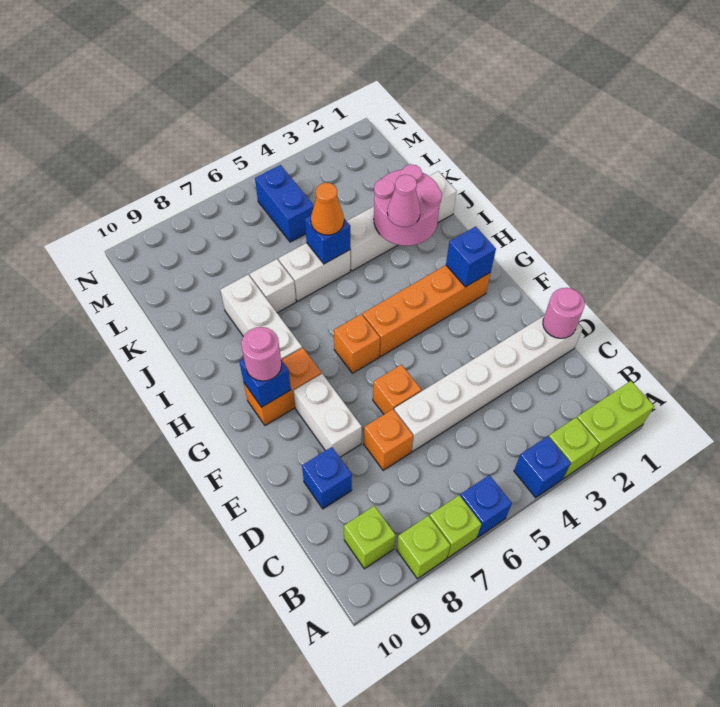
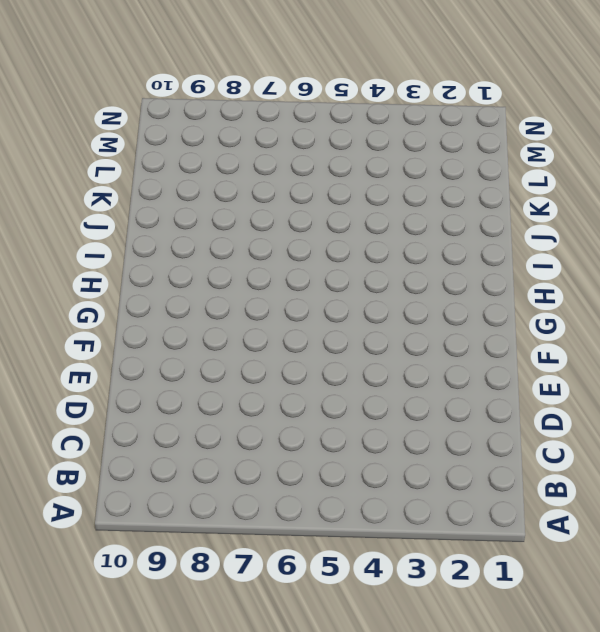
none -> lime 1x2 brick [577,381,654,460]
none -> lime 1x1 brick [549,417,599,479]
none -> blue 1x1 brick [514,436,571,498]

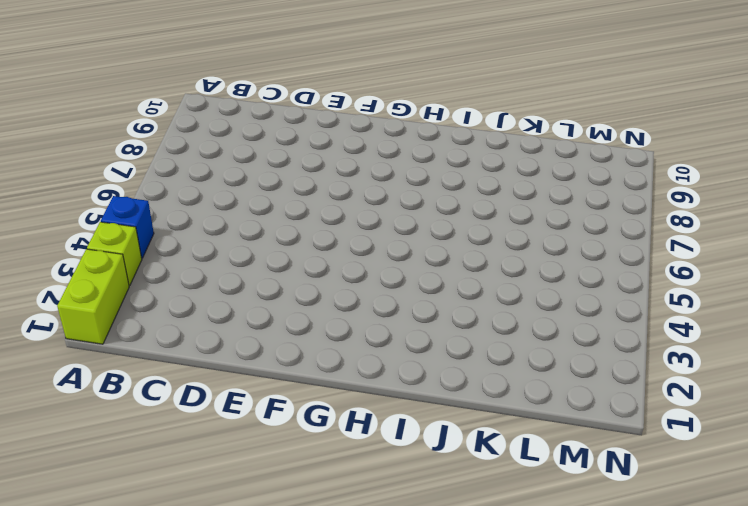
none -> blue 1x1 brick [460,475,512,537]
none -> lime 1x1 brick [429,495,481,558]
none -> lime 1x1 brick [396,516,450,579]

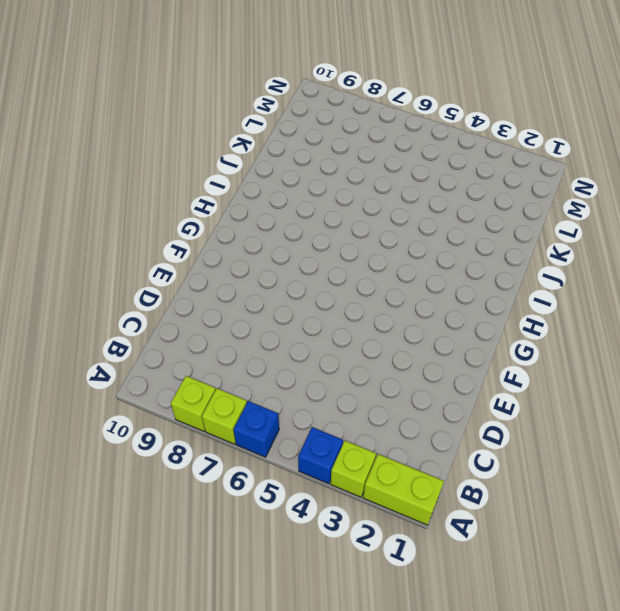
none -> lime 1x1 brick [344,506,396,569]
none -> white 1x6 brick [394,315,583,452]
none -> orange 1x1 brick [364,409,413,470]

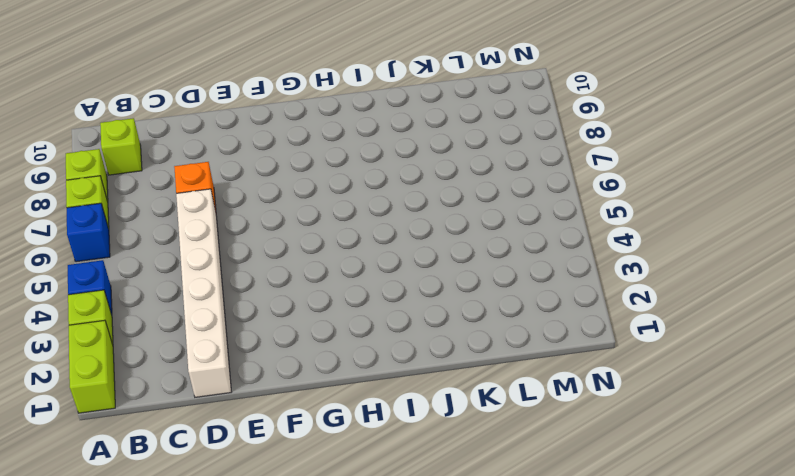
none -> blue 1x1 brick [302,447,352,509]
none -> orange 1x1 brick [373,365,421,414]
none -> white 1x2 brick [294,374,362,457]

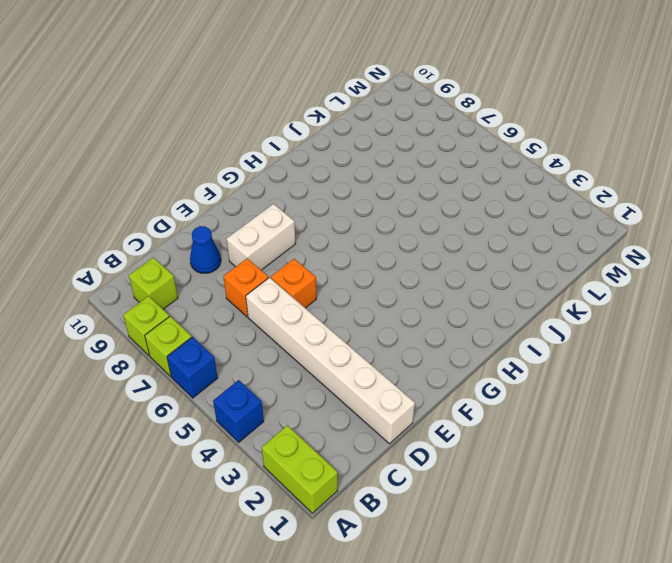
blue 1x1 cone [190,226,221,273] -> blue 1x1 brick [302,447,352,509]
none -> lime 1x1 brick [549,417,599,479]
none -> orange 1x4 brick [363,265,491,357]
none -> orange 1x1 brick [334,314,380,373]

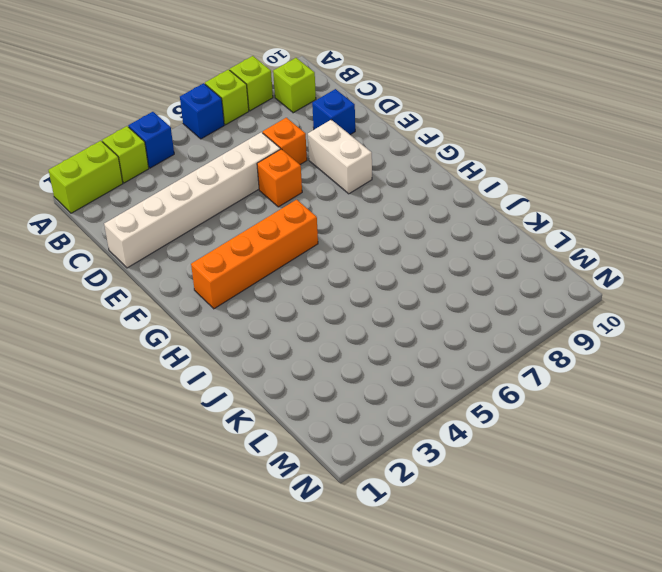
none -> orange 1x1 brick [334,314,380,373]
none -> orange 1x2 brick [244,348,321,426]
none -> white 1x3 brick [220,275,302,360]

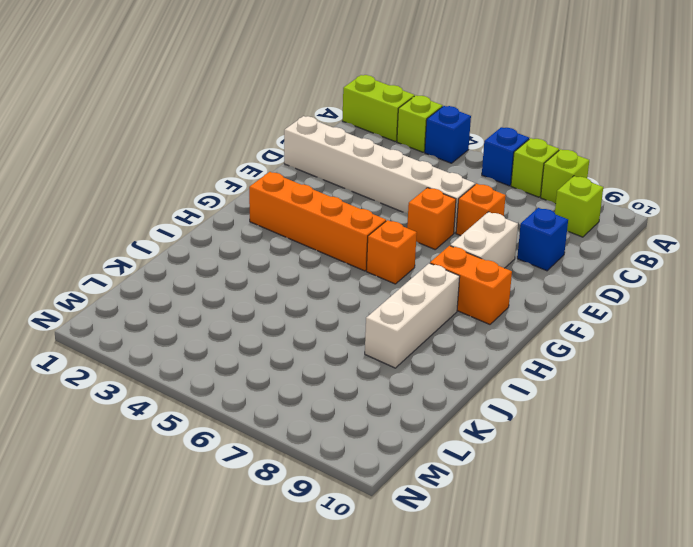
none -> white 1x4 brick [347,171,457,271]
none -> white 1x2 brick [278,243,350,301]
none -> white 1x1 brick [250,259,296,313]

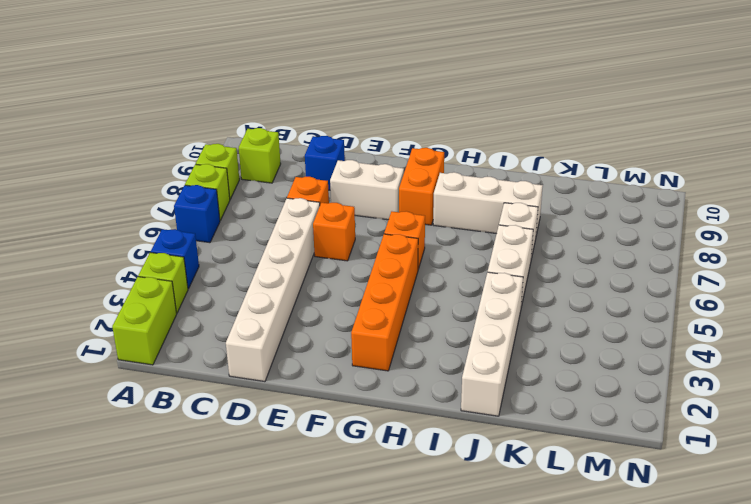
none -> blue 1x2 brick [255,165,314,242]
none -> pink 1x1 round brick [543,288,585,338]
none -> blue 1x1 brick [446,226,496,287]

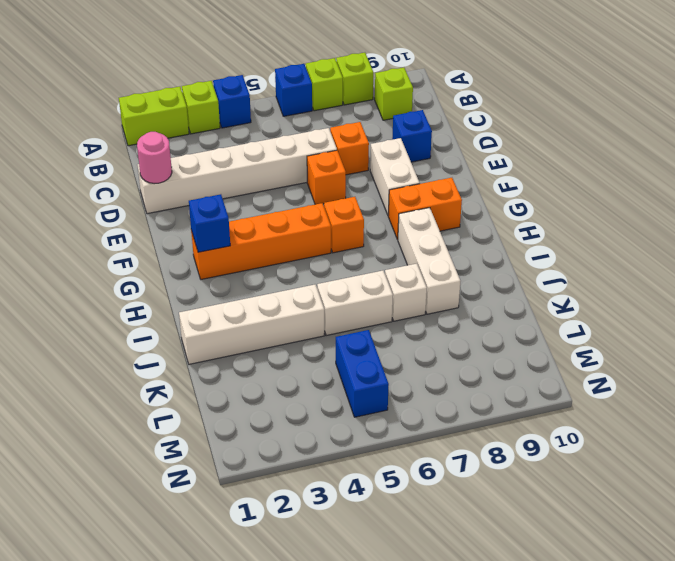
none -> blue 1x1 brick [239,359,291,407]
none -> pink 2x2 round brick [374,164,442,246]
none -> blue 1x1 brick [305,215,350,264]

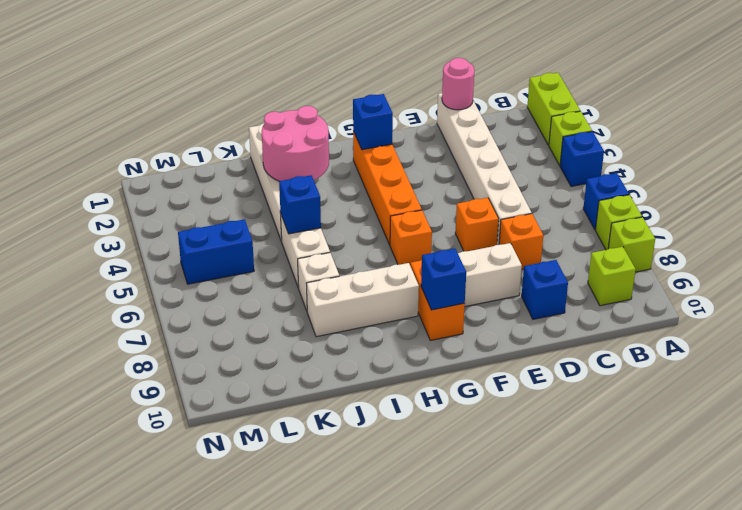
none -> pink 1x1 round brick [241,327,282,381]
none -> pink 1x1 cone [387,175,420,227]
none -> orange 1x1 cone [311,183,344,235]

